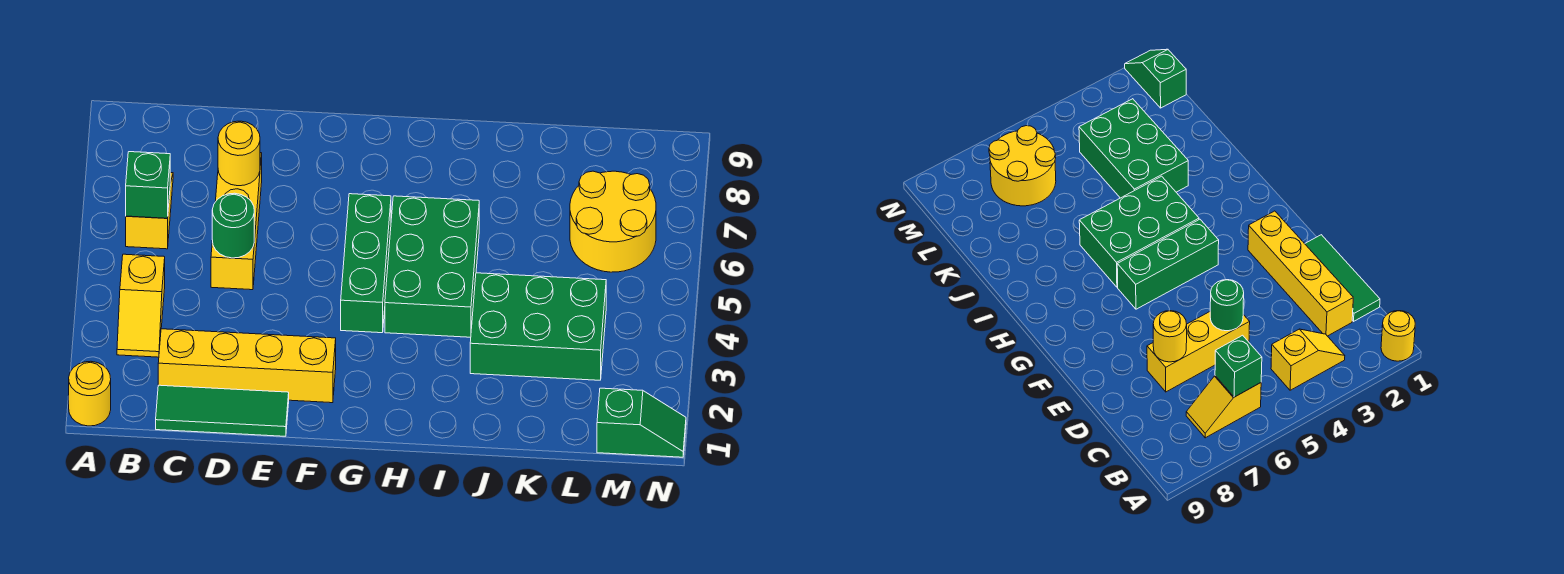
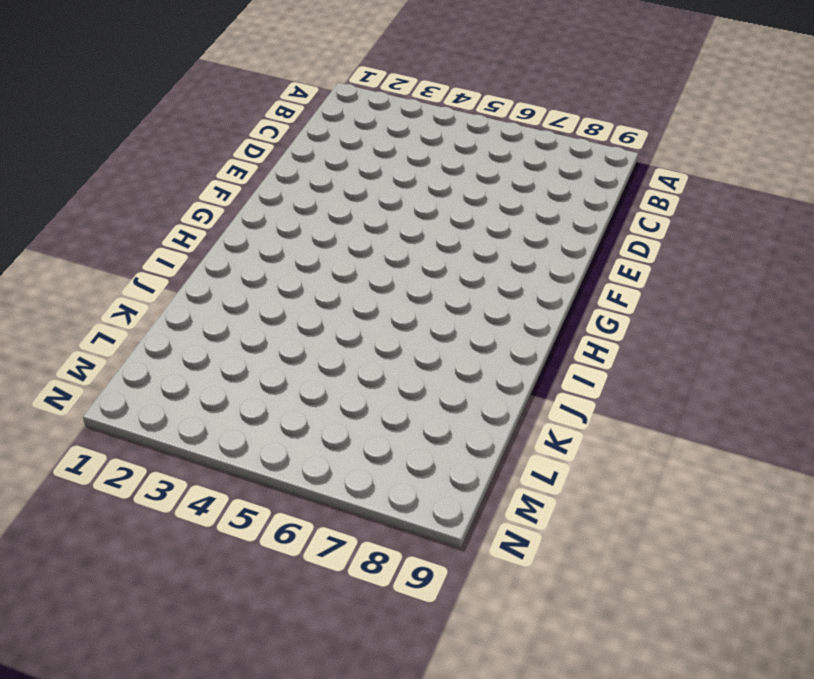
none -> yellow 1x1 round brick [69,361,111,426]
none -> yellow 1x2 slope [117,254,165,357]
none -> yellow 1x2 slope [126,173,173,249]

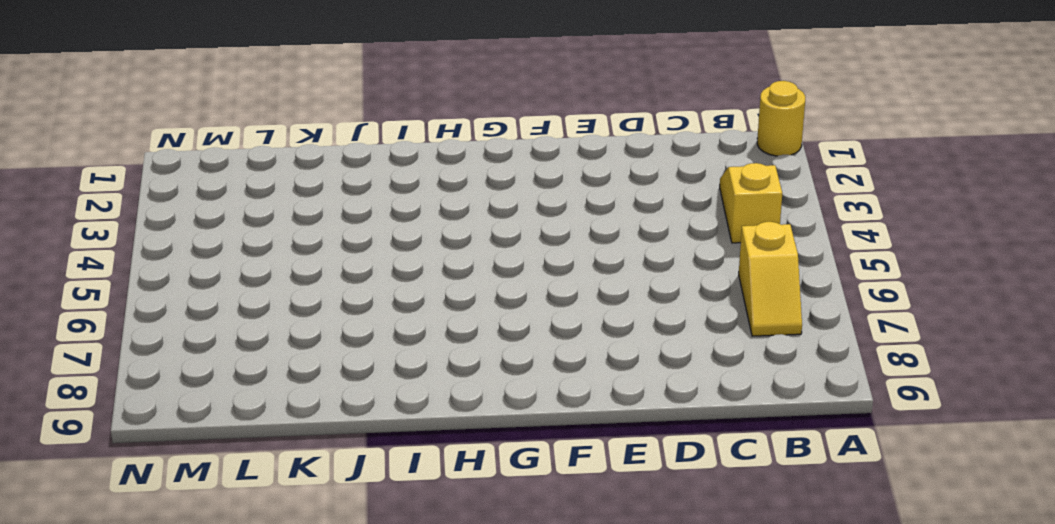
none -> green 1x3 tile [156,385,289,436]
none -> yellow 1x4 brick [158,329,336,403]
none -> yellow 1x3 brick [211,153,262,290]

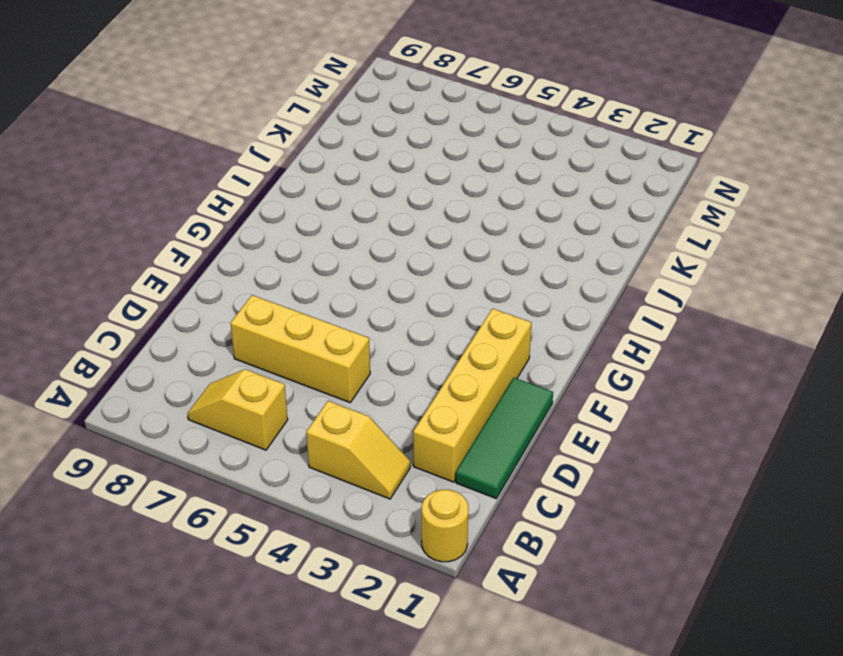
none -> green 1x3 brick [341,194,391,333]
none -> green 2x3 brick [385,196,479,337]
none -> green 2x3 brick [470,273,606,380]

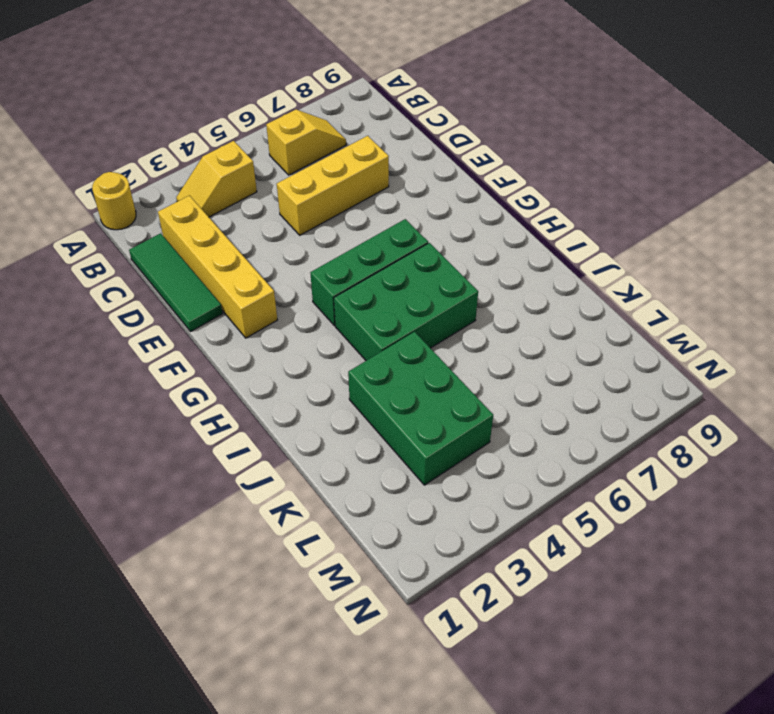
none -> yellow 2x2 round brick [570,171,656,272]
none -> green 1x2 slope [597,388,686,457]
none -> green 1x1 brick [126,152,170,218]

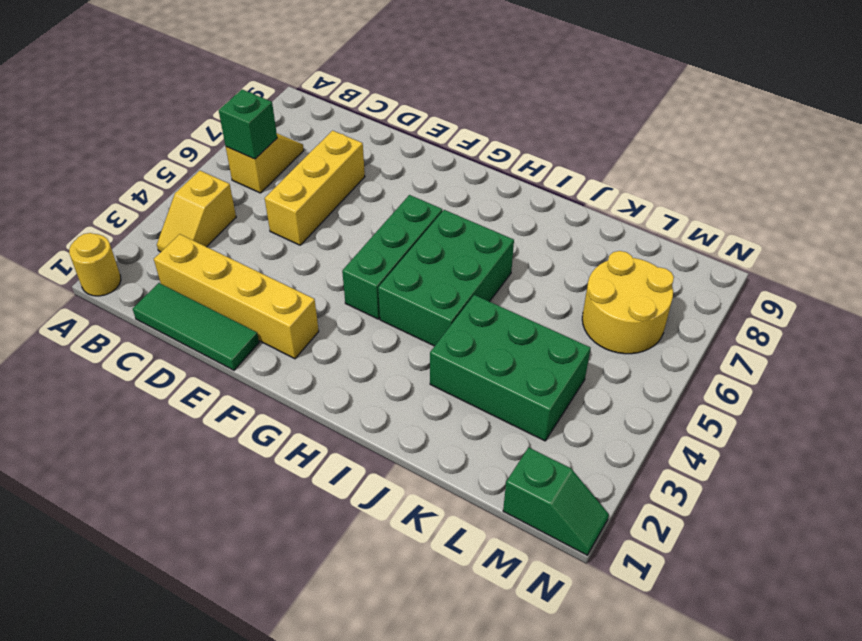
none -> green 1x1 round brick [212,193,254,258]
none -> yellow 1x1 round brick [218,121,260,186]

